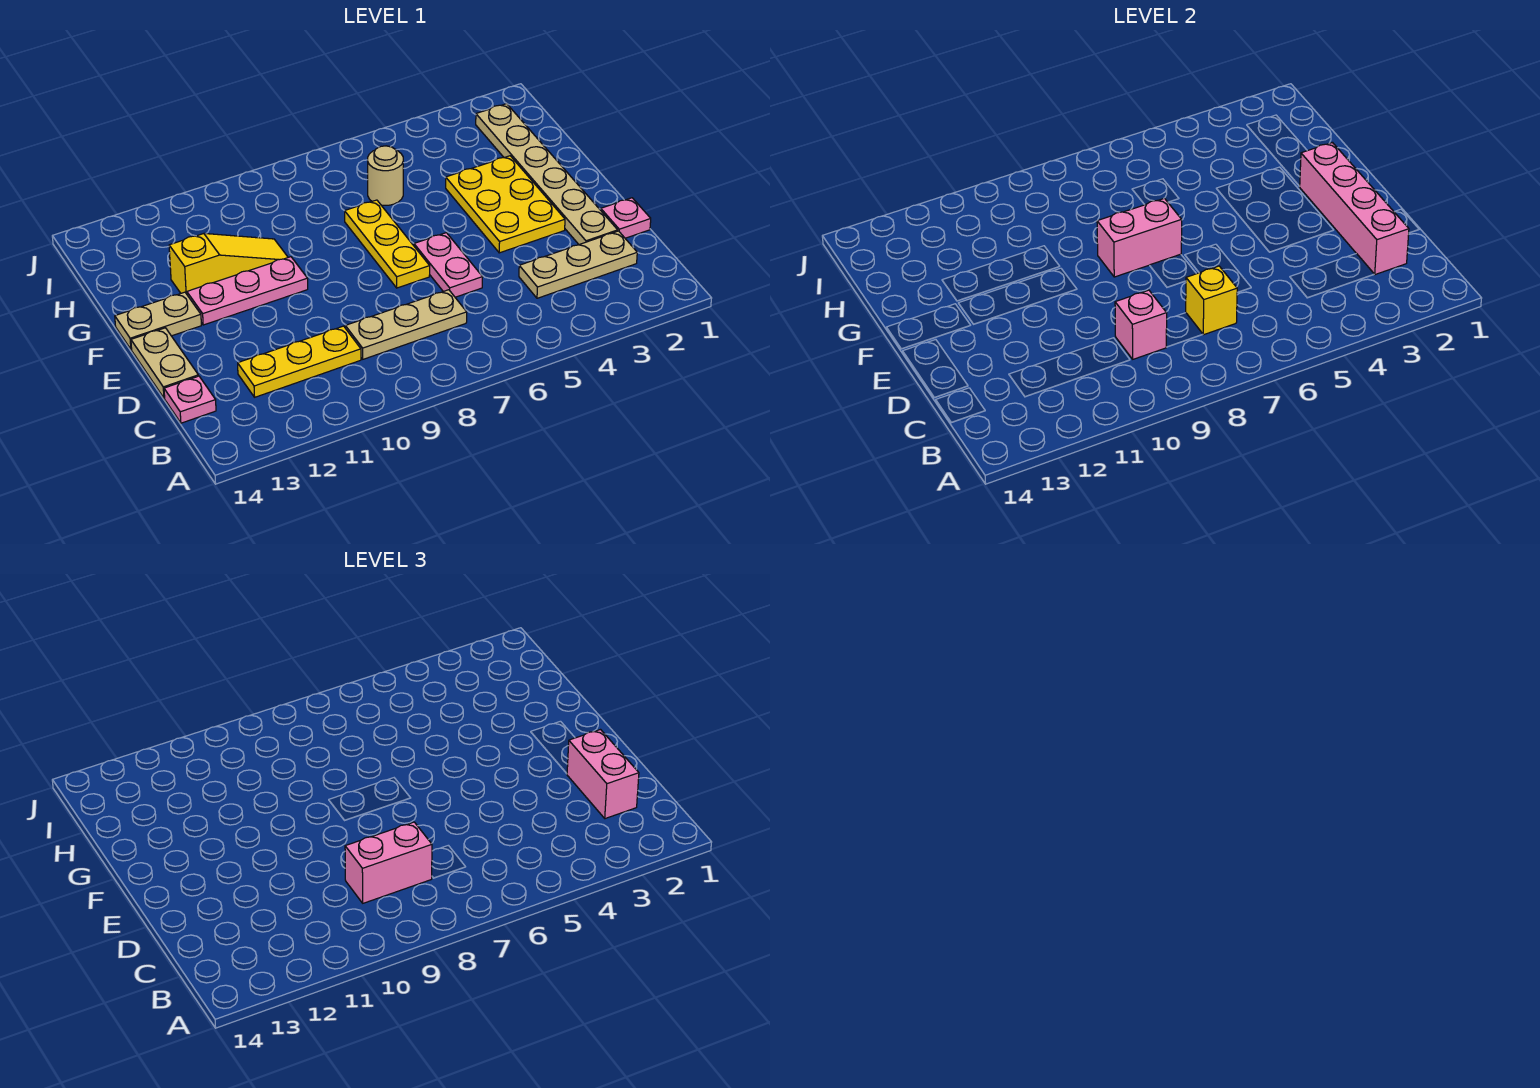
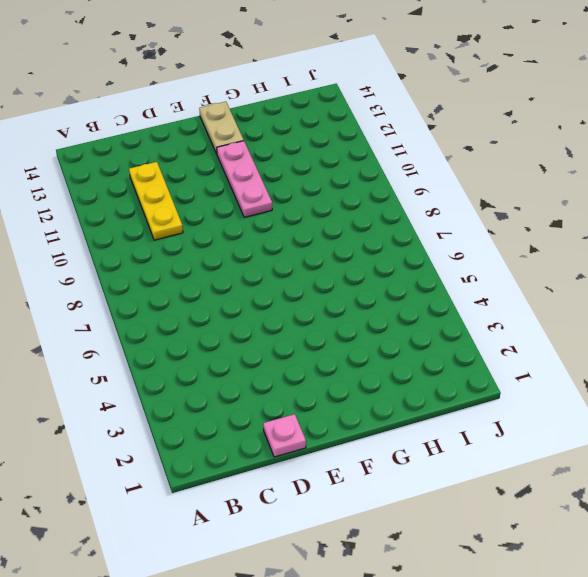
none -> tan 1x3 plate [519,231,637,298]
none -> tan 1x3 plate [345,290,467,359]
none -> pink 1x1 plate [164,376,216,423]

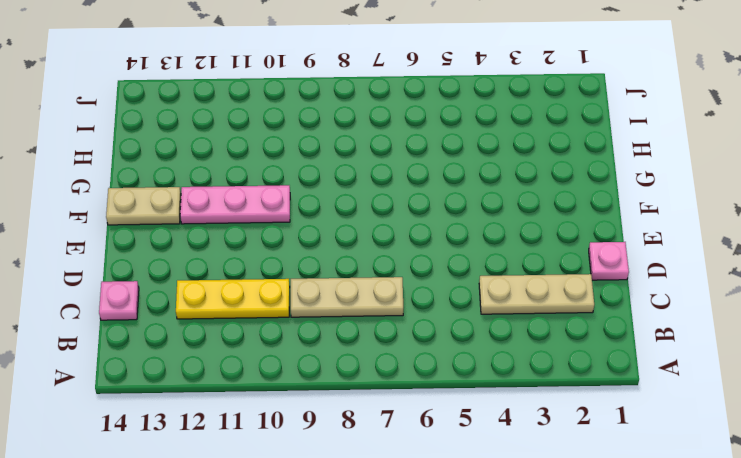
none -> tan 1x6 plate [476,104,618,245]
none -> pink 1x2 plate [414,233,482,297]
none -> tan 1x2 plate [131,328,198,398]

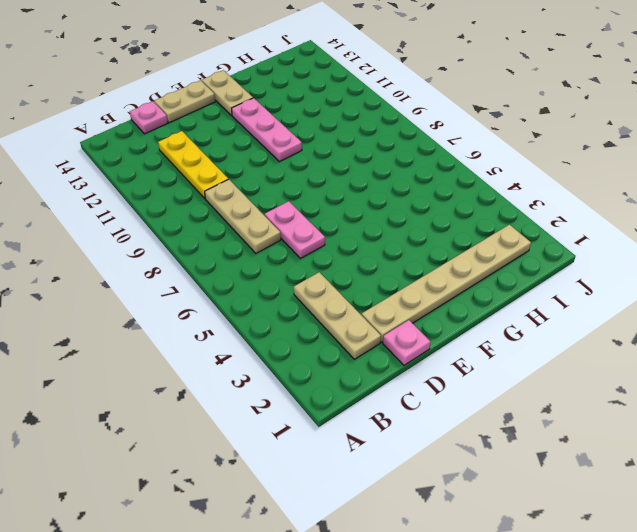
pink 1x2 plate [265,201,325,259] -> pink 1x2 plate turned to [414,233,482,297]
none -> yellow 2x3 plate [446,156,565,253]
none -> yellow 1x3 plate [345,200,430,288]
none -> yellow 1x3 slope [169,233,288,294]

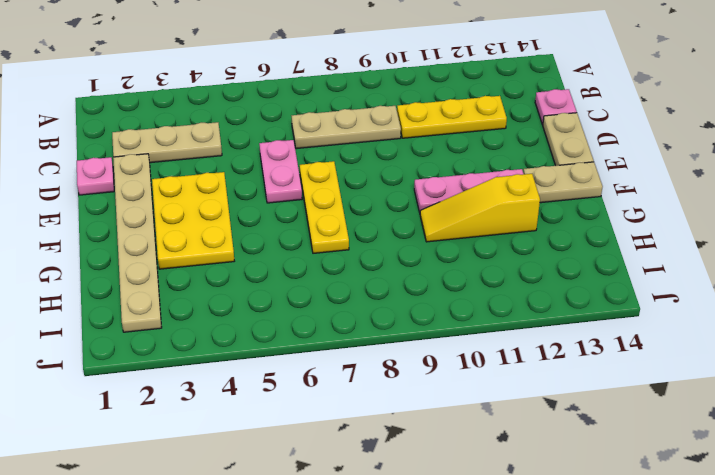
none -> tan 1x1 round brick [368,146,403,205]
none -> pink 1x4 brick [1299,143,1409,275]
none -> yellow 1x1 brick [1186,266,1237,335]

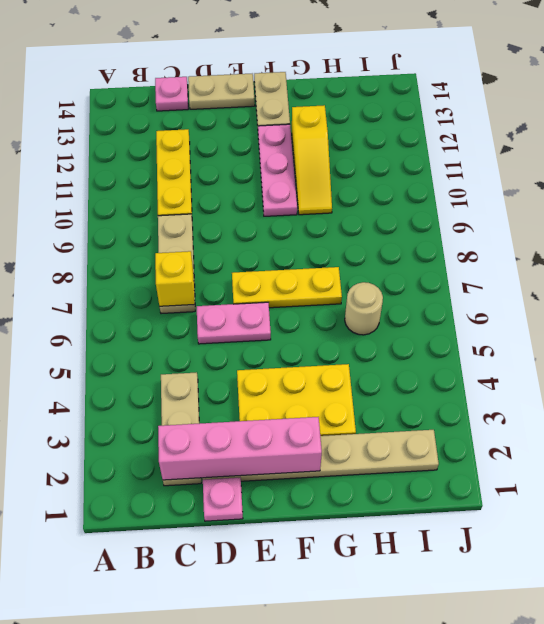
none -> pink 1x1 brick [1115,290,1167,359]
none -> pink 1x2 brick [1097,198,1182,277]
none -> pink 1x2 brick [567,730,639,819]

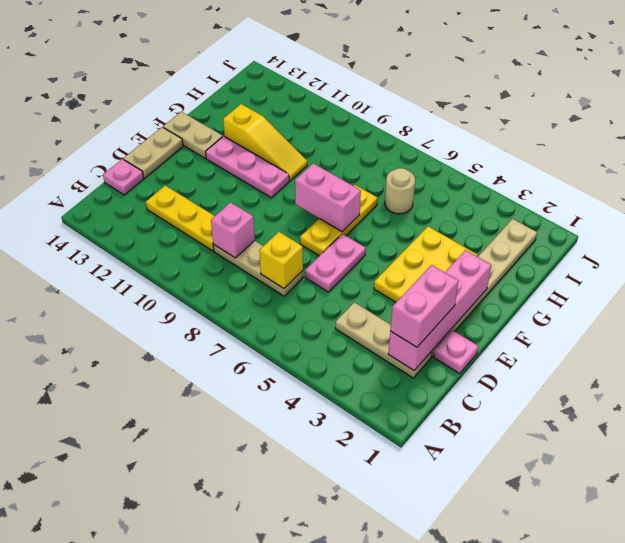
none -> pink 1x2 brick [345,822,432,903]

